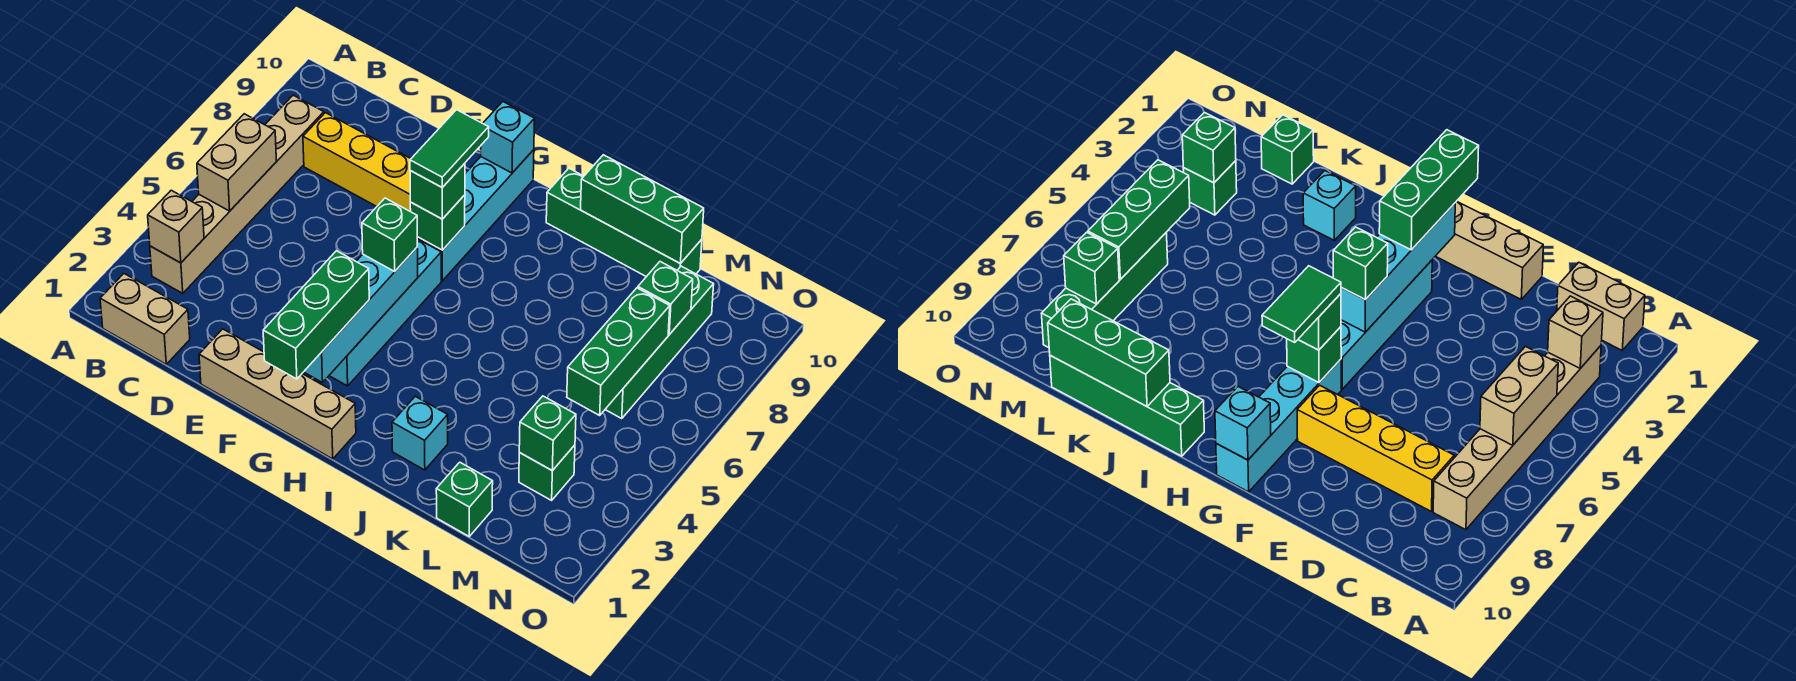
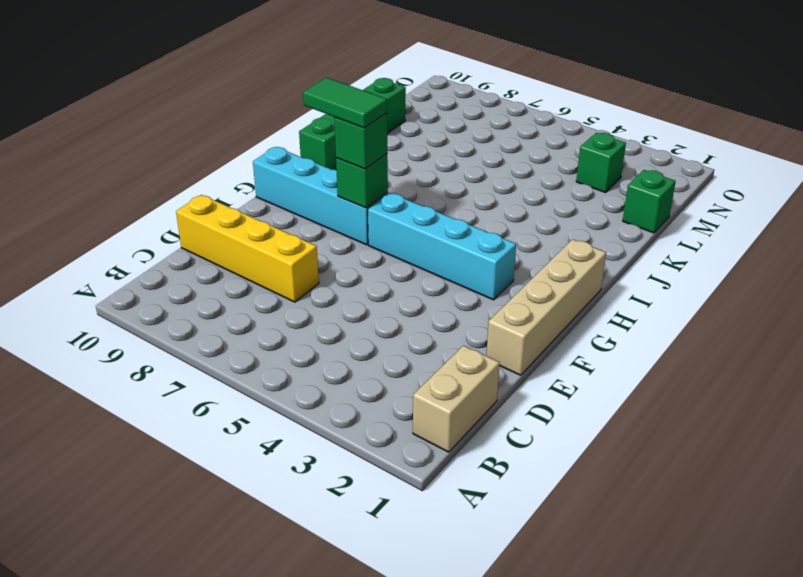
yellow 1x4 brick [176,195,319,302] -> yellow 1x4 brick turned to [303,113,411,212]
none -> tan 1x6 brick [150,95,324,293]
none -> cyan 1x1 brick [392,396,448,470]
none -> green 1x4 brick [605,266,714,419]

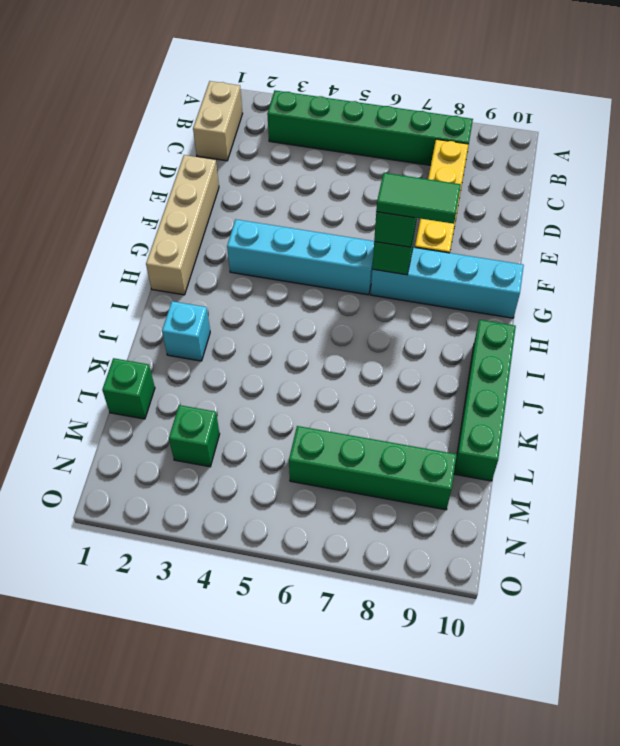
green 1x6 brick [267,91,473,165] -> tan 1x6 brick [150,95,324,293]
none -> tan 1x1 brick [148,190,204,263]
none -> tan 1x2 brick [197,114,276,211]
none -> cyan 1x4 brick [304,248,418,383]

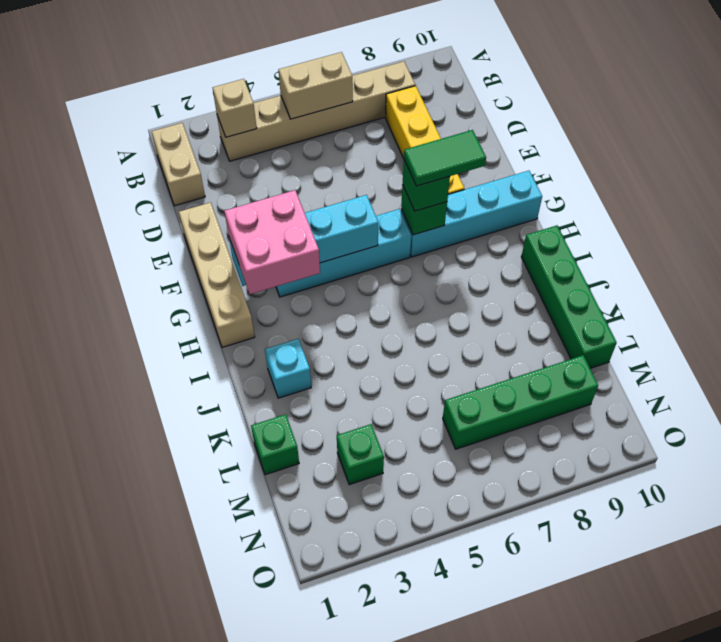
pink 2x2 brick [224,190,320,294] -> green 1x3 brick [263,251,369,379]
none -> cyan 1x1 brick [481,102,535,173]
none -> green 1x3 brick [581,155,704,263]
none -> green 1x1 brick [519,396,576,471]

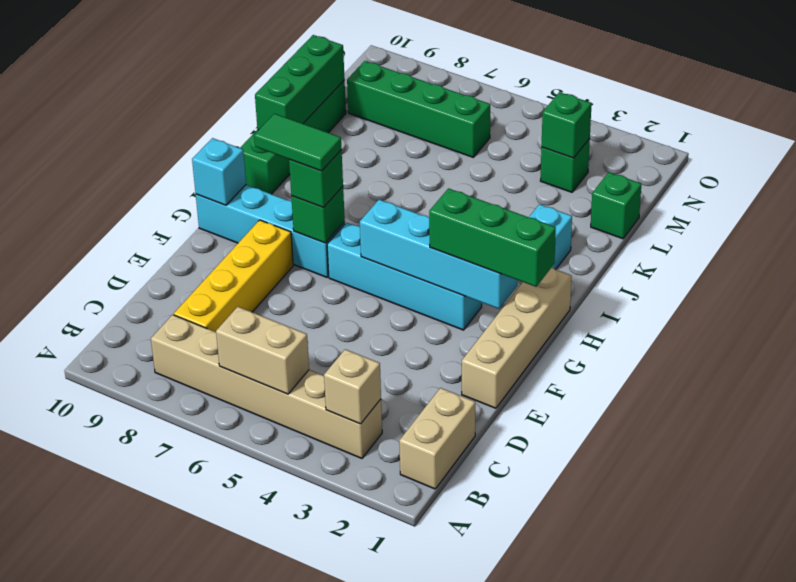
none -> green 1x3 brick [567,288,670,415]
none -> green 1x1 brick [638,262,693,335]
none -> green 1x1 brick [362,198,417,271]

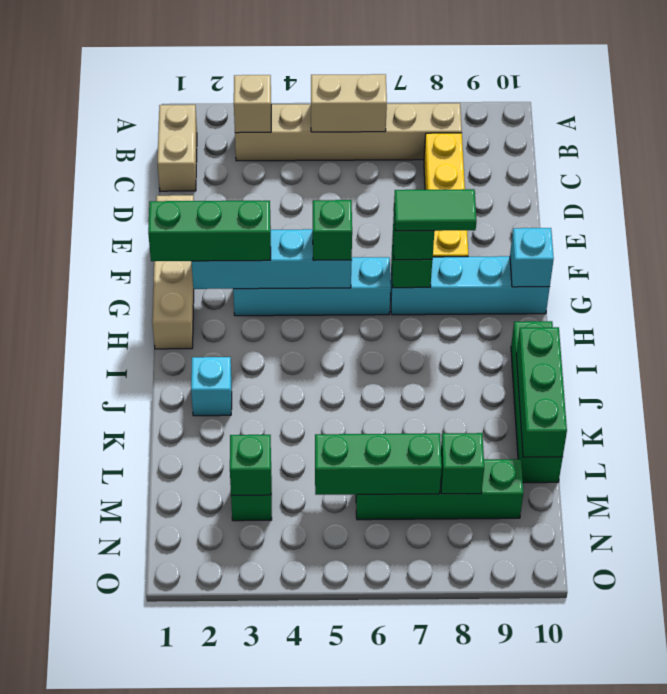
none -> green 1x1 brick [436,462,493,536]

